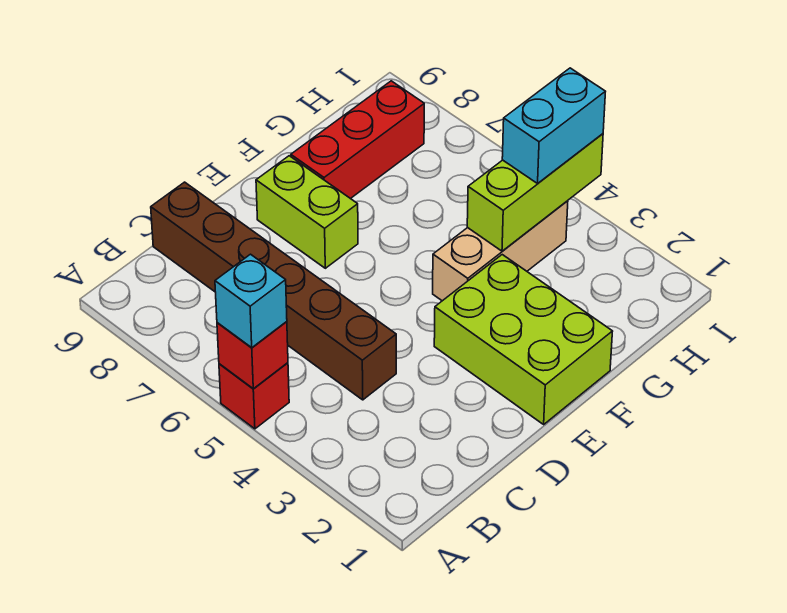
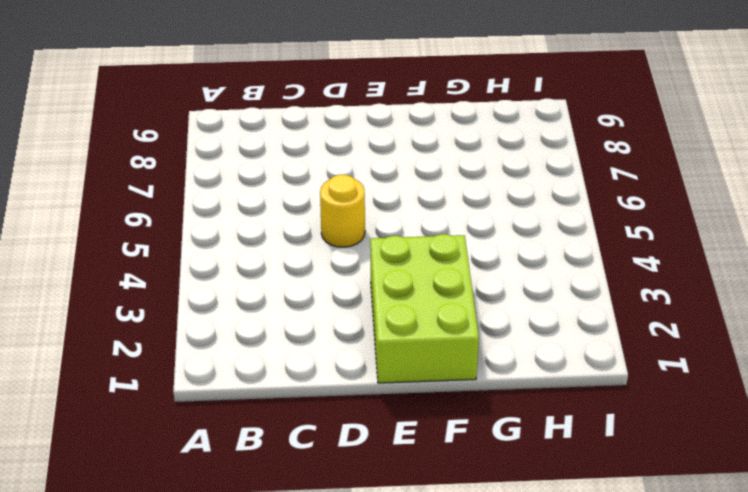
yellow 1x1 round brick [320,175,365,247] -> none
none -> red 1x1 brick [219,363,289,429]
none -> brown 1x6 brick [151,182,396,400]

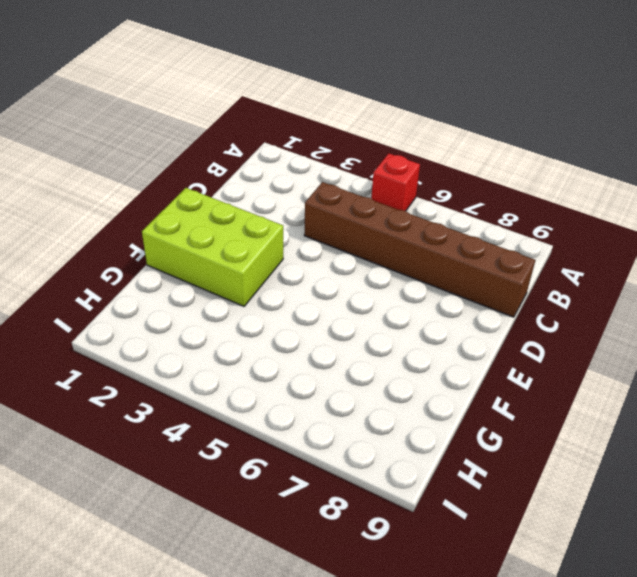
none -> lime 1x2 brick [256,156,358,268]
none -> tan 1x3 brick [433,201,568,301]

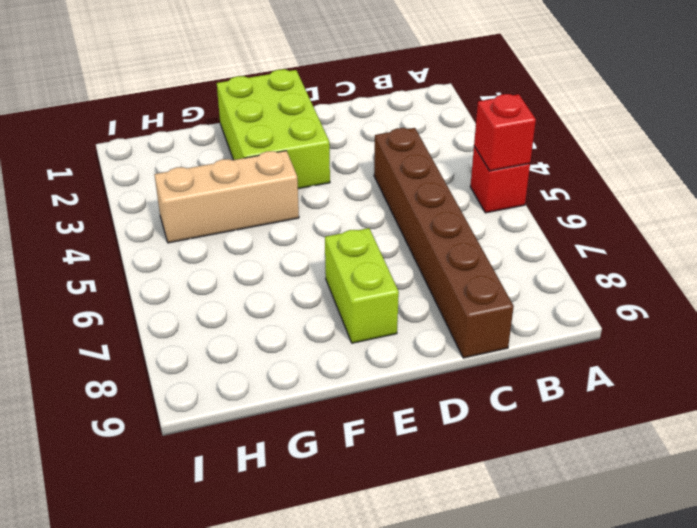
none -> red 1x3 brick [291,81,424,199]
none -> lime 1x3 brick [467,134,603,251]

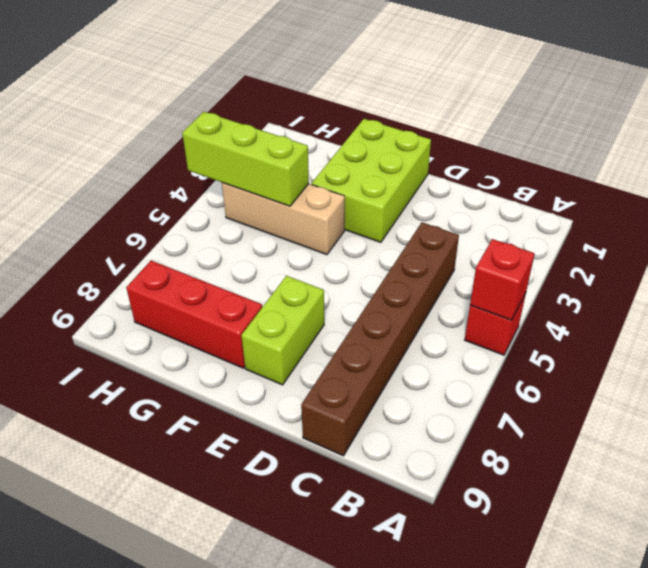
none -> cyan 1x1 brick [215,254,287,348]
none -> cyan 1x2 brick [502,68,605,183]

